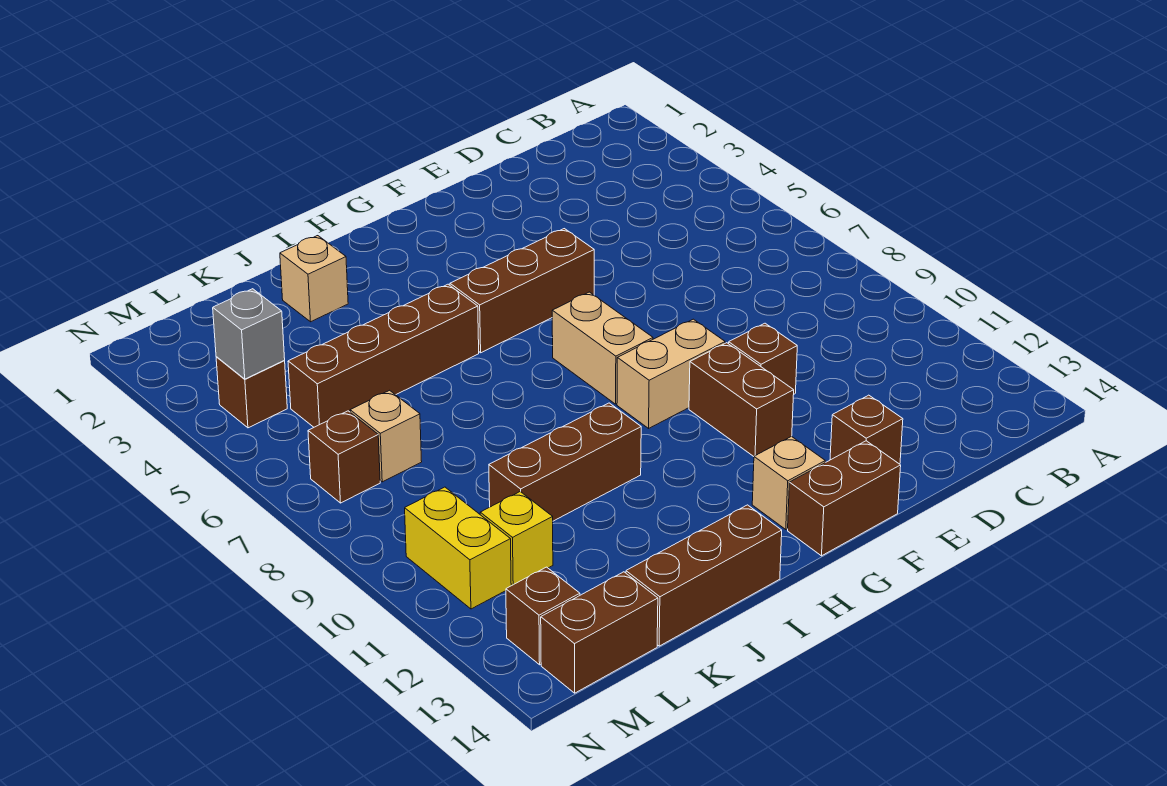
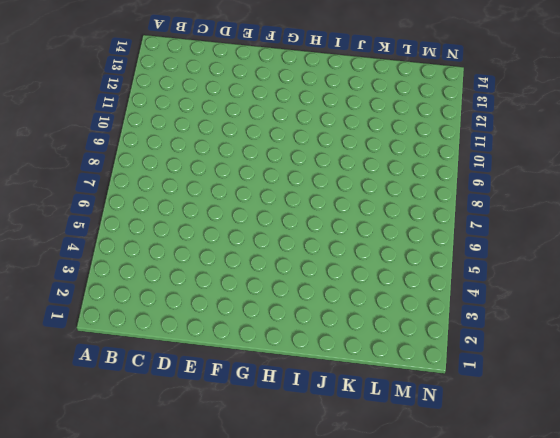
none -> brown 1x1 brick [729,323,797,394]
none -> brown 1x1 brick [830,395,903,464]
none -> brown 1x3 brick [450,229,594,353]

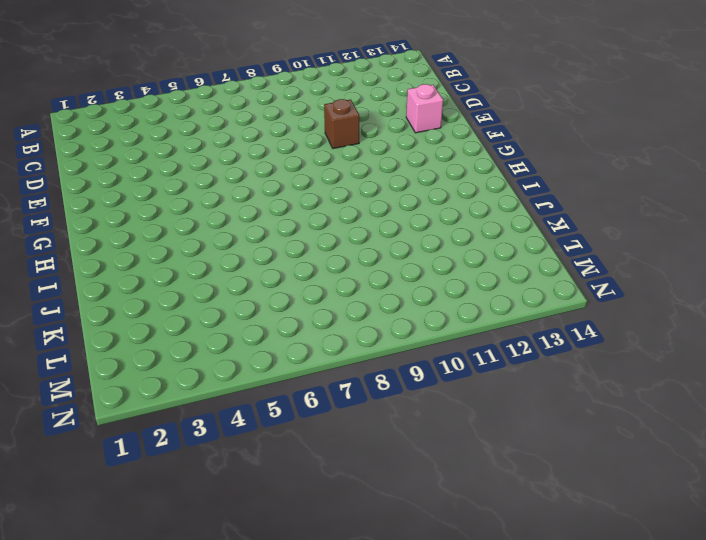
pink 1x1 brick [406,84,443,133] -> brown 1x1 brick [830,395,903,464]
none -> brown 1x3 brick [450,229,594,353]
none -> tan 1x2 brick [617,319,725,428]
none -> brown 1x2 brick [689,343,794,456]

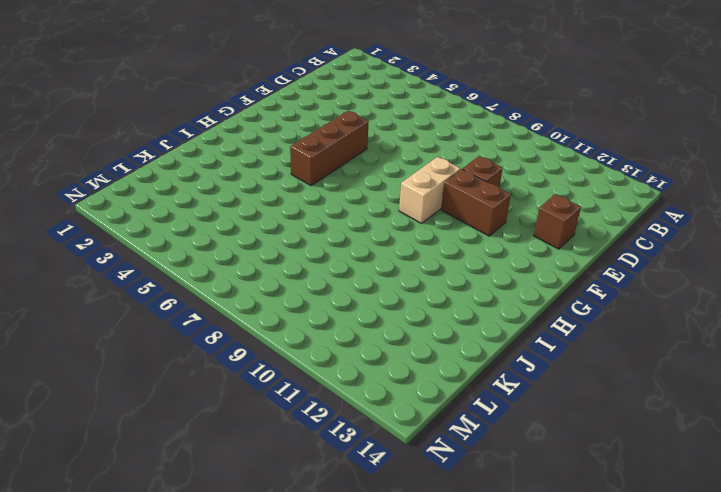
none -> brown 1x2 brick [788,441,901,556]
none -> tan 1x2 brick [552,292,653,404]
none -> tan 1x1 brick [752,436,825,530]

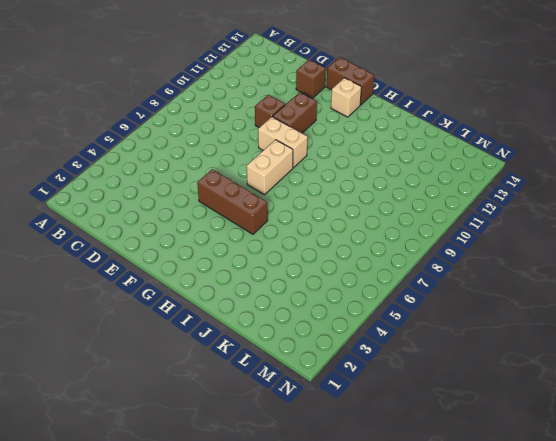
none -> brown 1x4 brick [288,284,479,427]
none -> brown 1x3 brick [489,403,641,521]
none -> brown 1x3 brick [626,505,782,646]

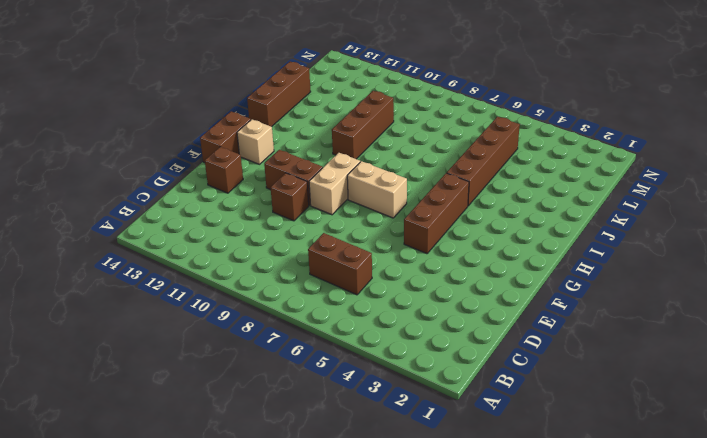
brown 1x2 brick [308,233,372,295] -> brown 1x2 brick turned to [541,572,658,693]
none -> tan 1x1 brick [280,236,348,322]
none -> tan 1x1 brick [350,390,422,482]
none -> yellow 1x1 brick [480,492,553,586]

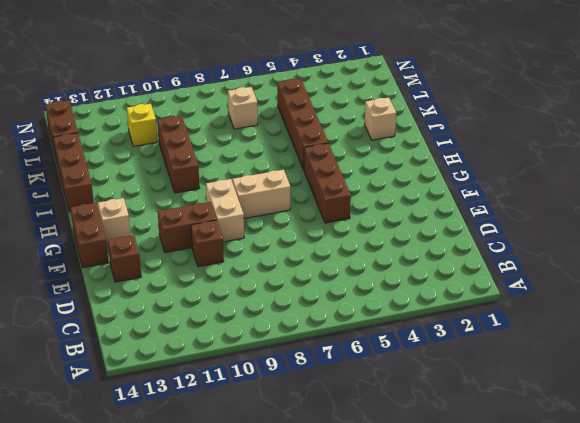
none -> brown 1x1 brick [216,357,287,428]
none -> brown 1x1 brick [308,411,380,503]
none -> yellow 1x2 brick [405,487,511,609]

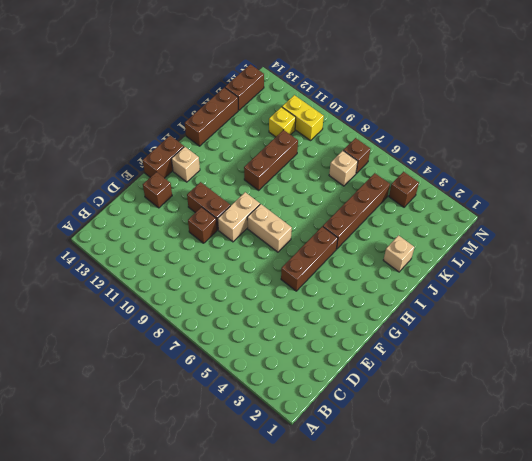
none -> brown 1x1 brick [506,567,580,665]
none -> grey 1x1 brick [213,289,285,379]

